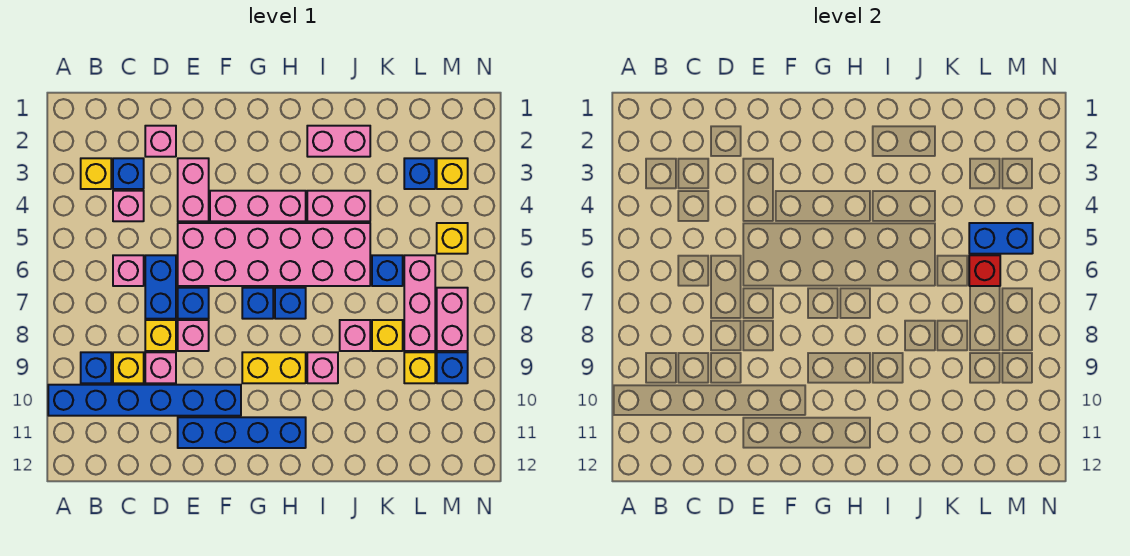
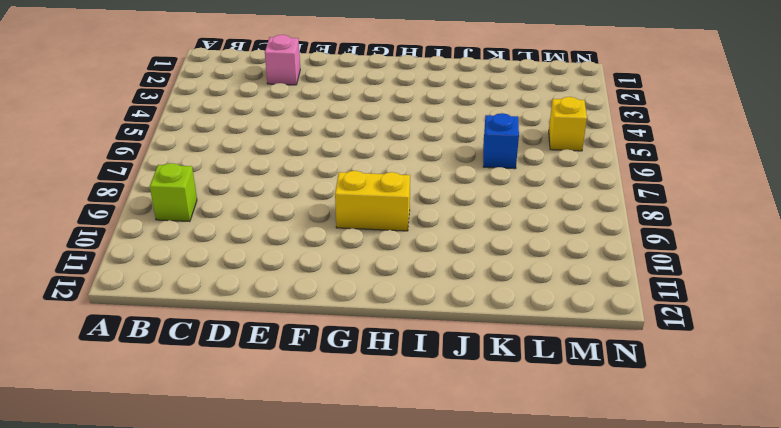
lime 1x1 brick [150,163,197,222] -> blue 1x1 brick [81,352,111,383]
none -> blue 1x6 brick [48,385,241,416]
none -> yellow 1x1 brick [81,158,111,189]
none -> blue 1x1 brick [113,158,144,189]
none -> pink 1x1 brick [113,191,144,221]

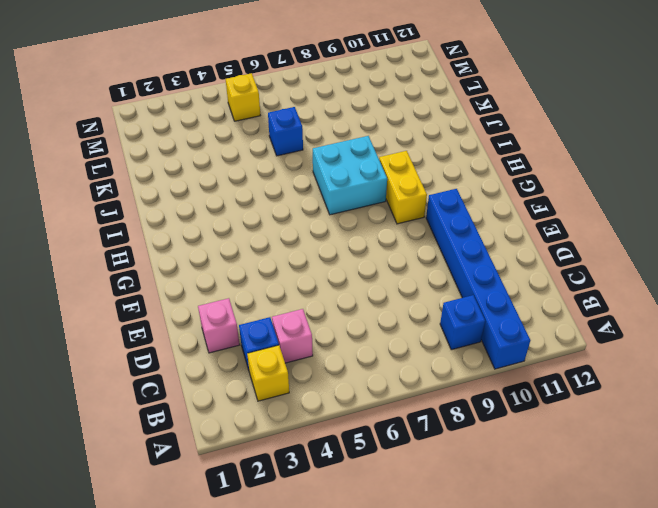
cyan 2x2 brick [313,136,387,215] -> blue 1x1 brick [275,288,306,319]
none -> pink 1x1 brick [113,255,144,286]
none -> yellow 1x1 brick [113,352,144,383]
none -> blue 1x2 brick [145,255,176,319]
none -> yellow 1x1 brick [145,320,176,351]

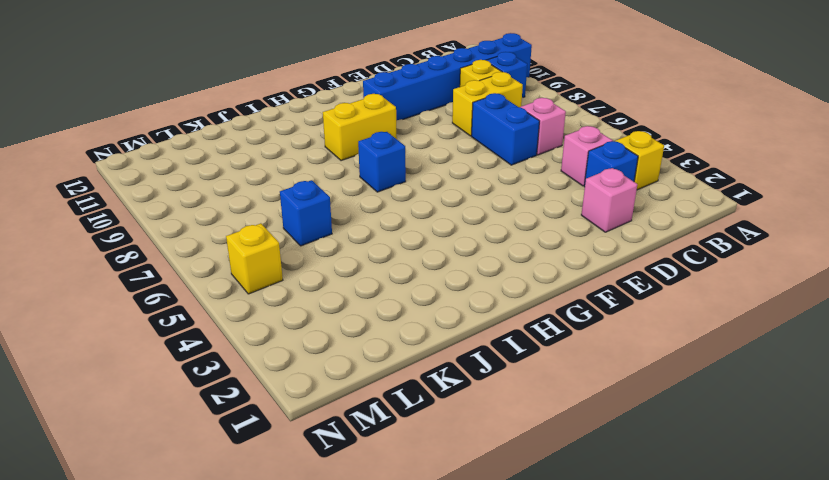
yellow 1x2 brick [452,72,523,136] -> yellow 1x1 brick [145,320,176,351]
none -> pink 1x1 brick [145,352,176,383]
none -> pink 1x2 brick [178,158,209,221]
none -> pink 2x6 brick [178,223,370,286]
none -> blue 1x1 brick [178,288,209,319]

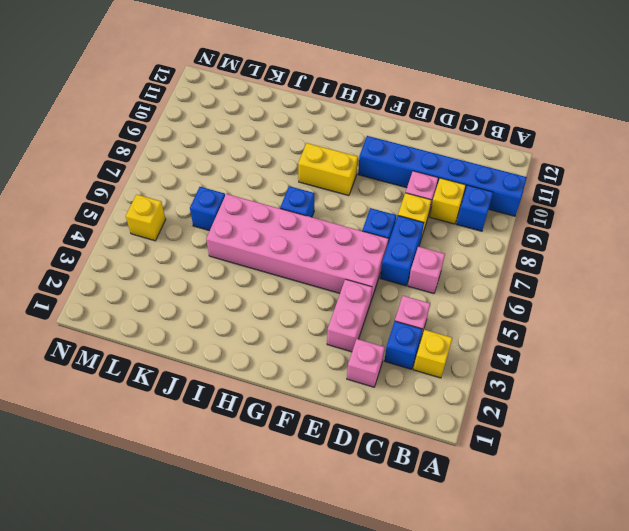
none -> pink 1x1 brick [178,320,209,351]
none -> blue 1x4 brick [178,417,306,448]
none -> pink 1x3 brick [210,191,306,221]
none -> blue 1x1 brick [242,288,273,319]

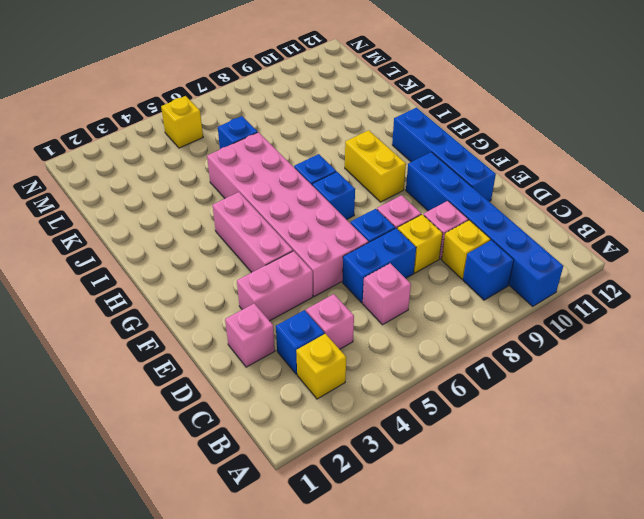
none -> pink 1x2 brick [307,126,370,157]
none -> pink 1x2 brick [307,191,370,221]
none -> pink 1x1 brick [307,352,338,383]
none -> pink 1x1 brick [340,320,370,351]

